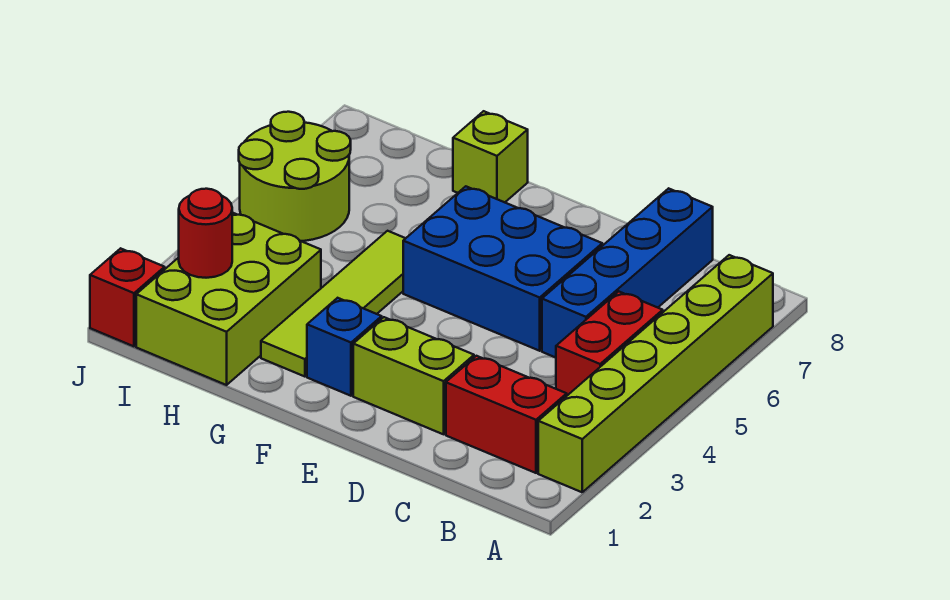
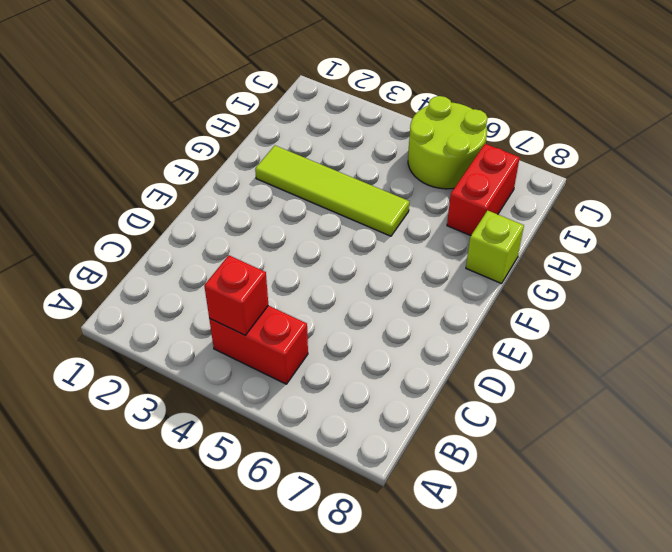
red 1x1 brick [204,255,268,335] -> red 1x1 brick moved to [90,248,165,346]
red 1x2 brick [447,144,520,236] -> red 1x2 brick moved to [446,356,567,473]
none -> lime 1x6 brick [538,255,773,492]
none -> blue 1x4 brick [542,188,713,358]
none -> lime 1x2 brick [353,317,474,434]

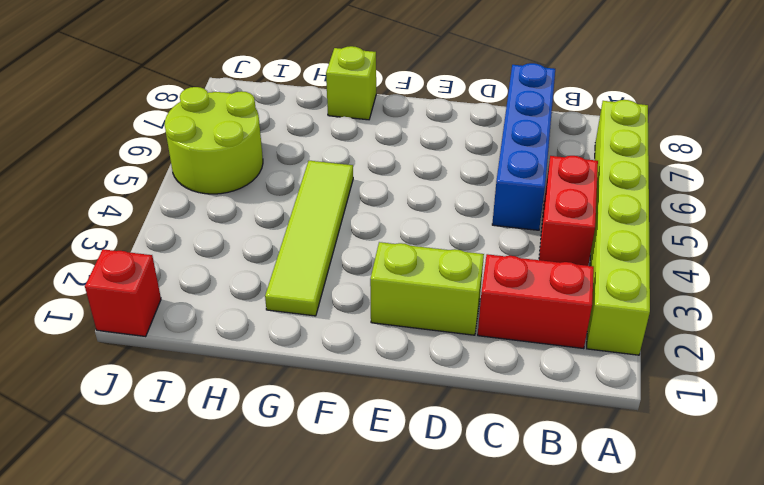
none -> blue 2x3 brick [403,186,602,351]
none -> blue 1x1 brick [307,298,382,396]
none -> lime 2x3 brick [136,213,321,385]

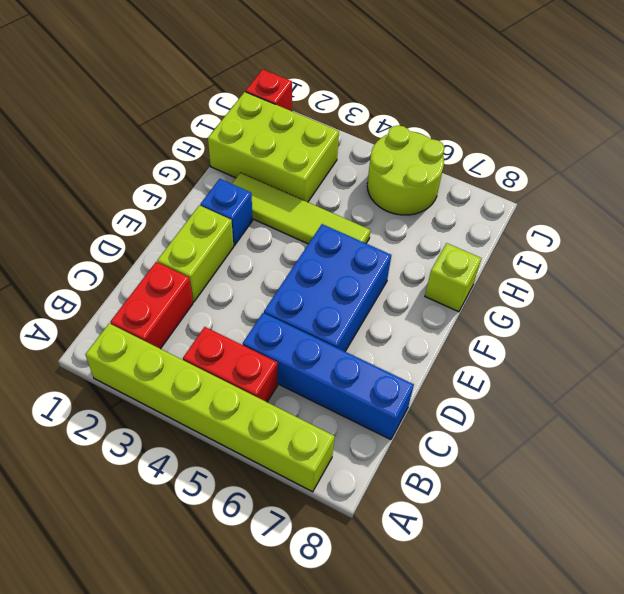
none -> red 1x1 round brick [179,189,232,278]

